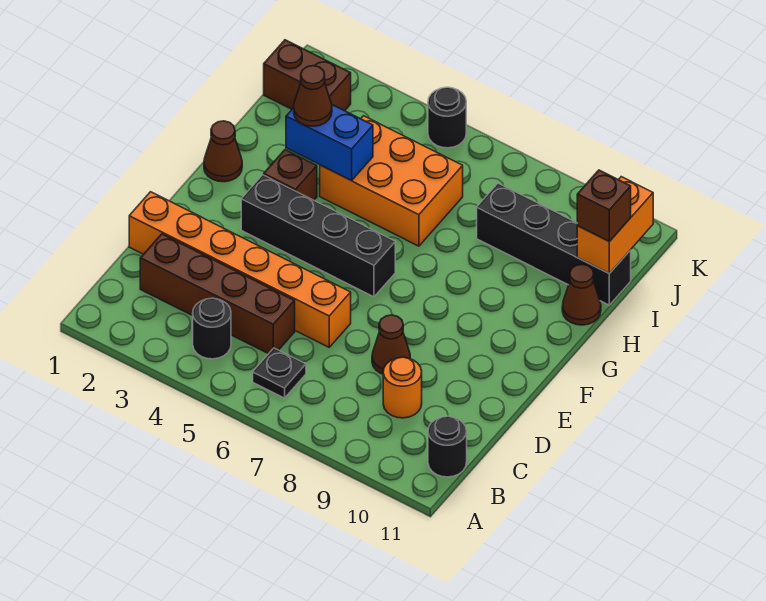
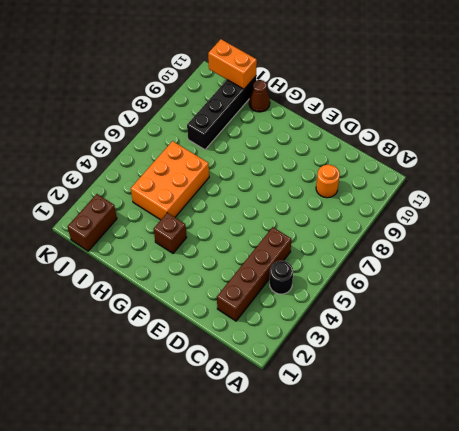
none -> black 1x1 plate [253,348,306,398]
none -> black 1x1 round brick [428,416,467,477]
none -> orange 1x6 brick [129,192,351,347]

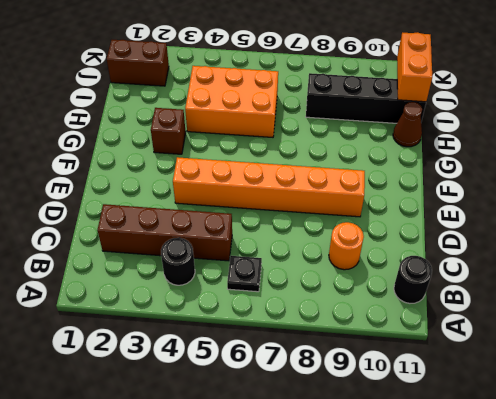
orange 1x6 brick [173,157,365,217] -> orange 1x6 brick moved to [129,192,351,347]
none -> brown 1x1 cone [372,315,410,374]
none -> black 1x4 brick [241,175,395,297]
none -> brown 1x1 cone [204,121,242,182]

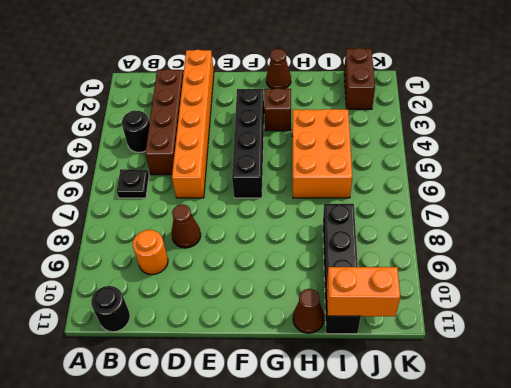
none -> black 1x1 round brick [428,87,466,148]
none -> blue 1x2 brick [286,105,373,181]
none -> brown 1x1 cone [294,66,332,126]

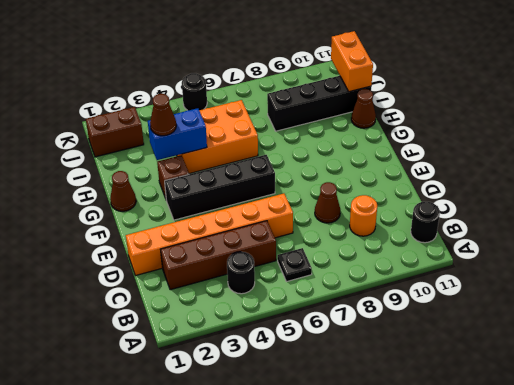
none -> brown 1x1 brick [577,170,631,242]

